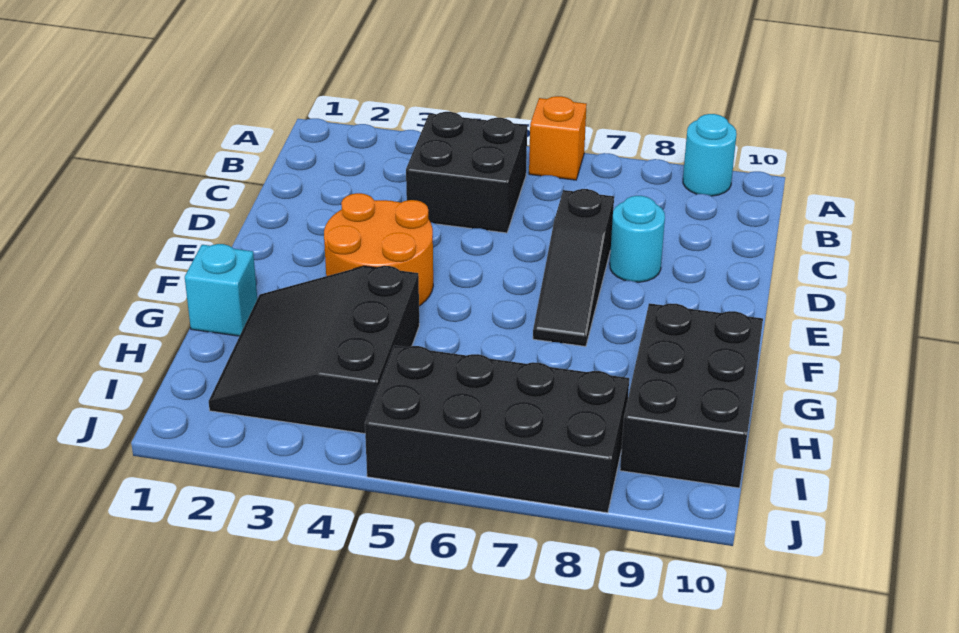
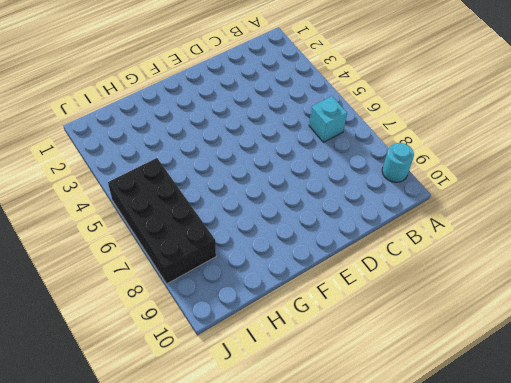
cyan 1x1 brick [309,96,347,142] -> cyan 1x1 brick moved to [185,244,257,336]
none -> orange 1x1 brick [529,96,587,180]
none -> black 2x2 brick [406,112,527,233]

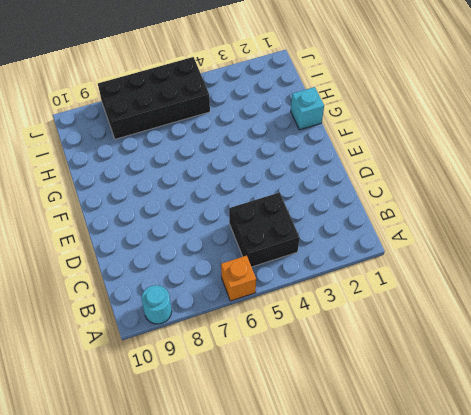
none -> black 1x3 slope [533,189,614,346]
none -> cyan 1x1 round brick [610,196,665,282]

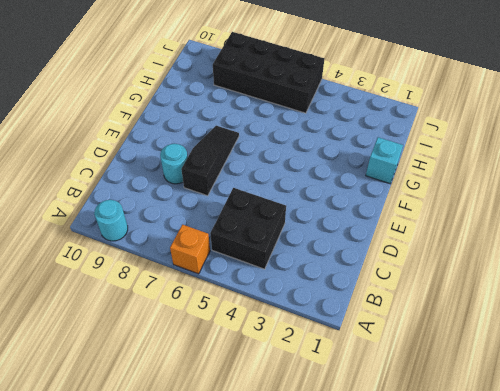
none -> orange 2x2 round brick [324,193,433,306]
none -> black 3x3 slope [209,266,419,433]

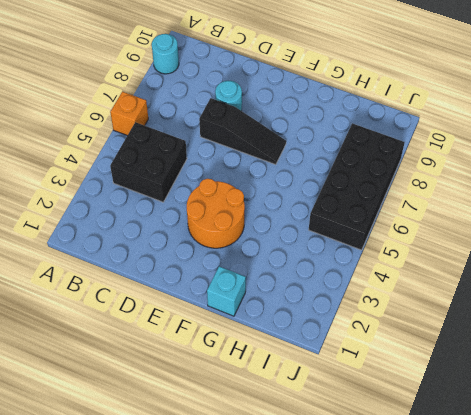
none -> black 3x3 slope [209,266,419,433]
none -> black 2x3 brick [620,303,763,488]

